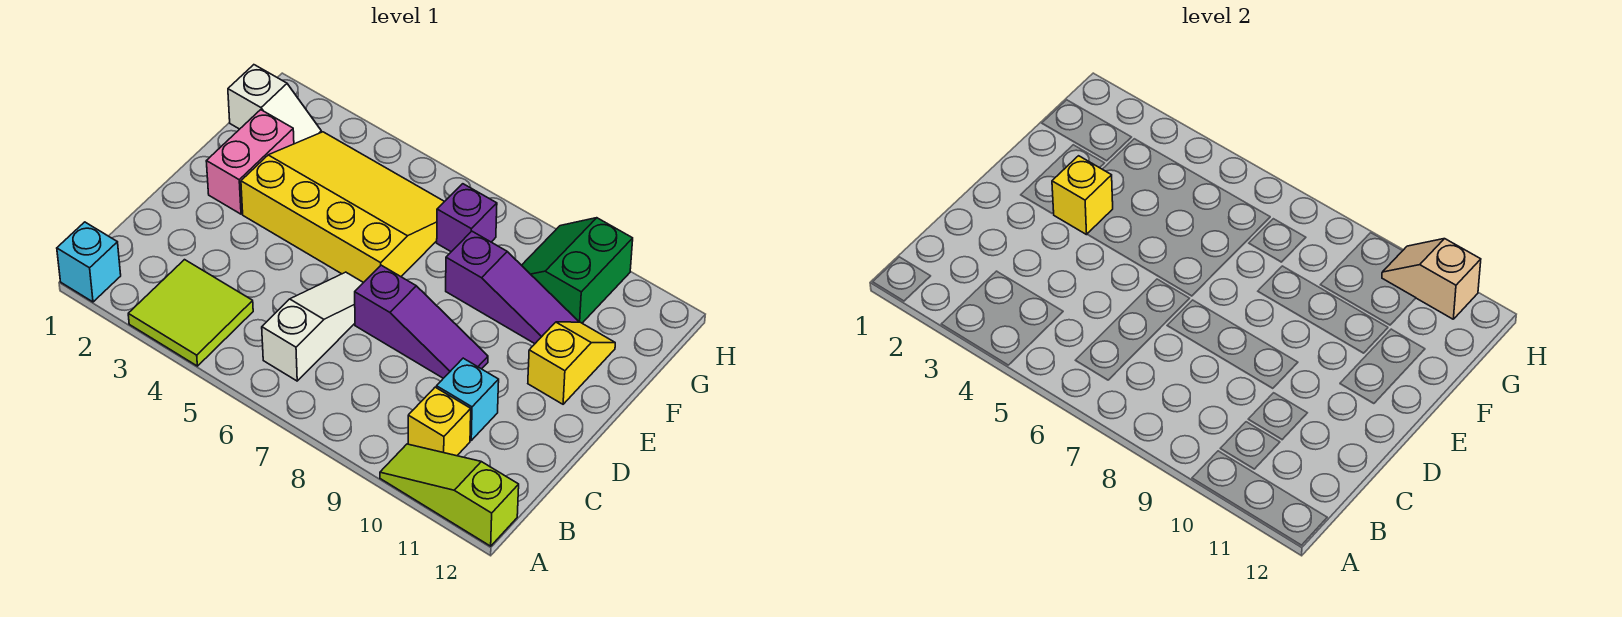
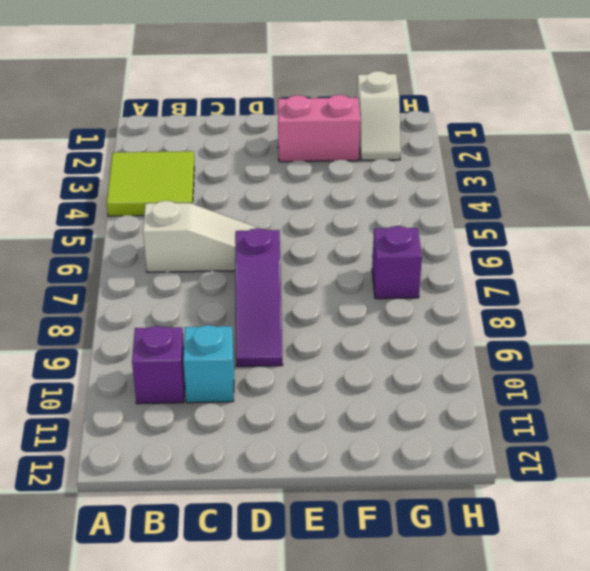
purple 1x1 brick [132,326,185,404] -> yellow 1x1 brick [408,387,471,456]
none -> cyan 1x1 brick [57,222,121,302]
none -> lime 1x3 slope [380,444,519,546]
none -> yellow 3x4 slope [241,132,445,283]

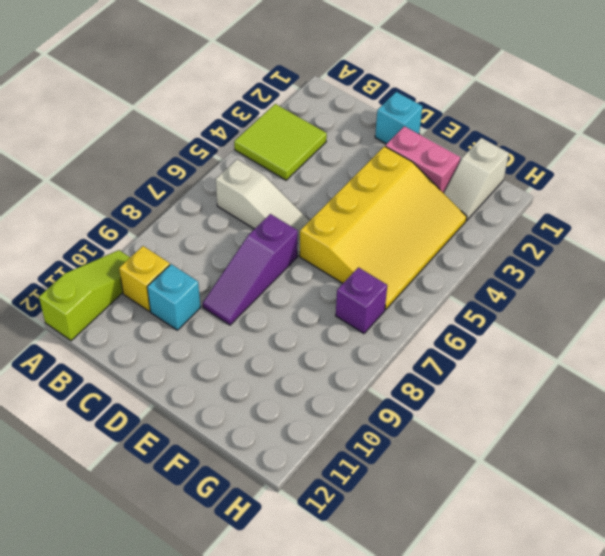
cyan 1x1 brick [375,92,423,144] -> cyan 1x1 brick moved to [57,222,121,302]
none -> yellow 1x2 slope [528,322,615,404]
none -> purple 1x3 slope [446,231,578,344]
none -> green 2x2 slope [522,218,633,323]

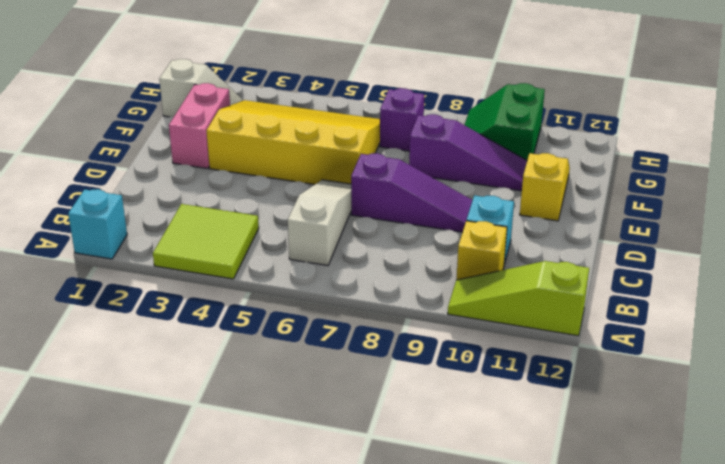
none -> yellow 1x1 brick [1052,156,1113,235]
none -> tan 1x2 slope [1382,239,1481,319]

